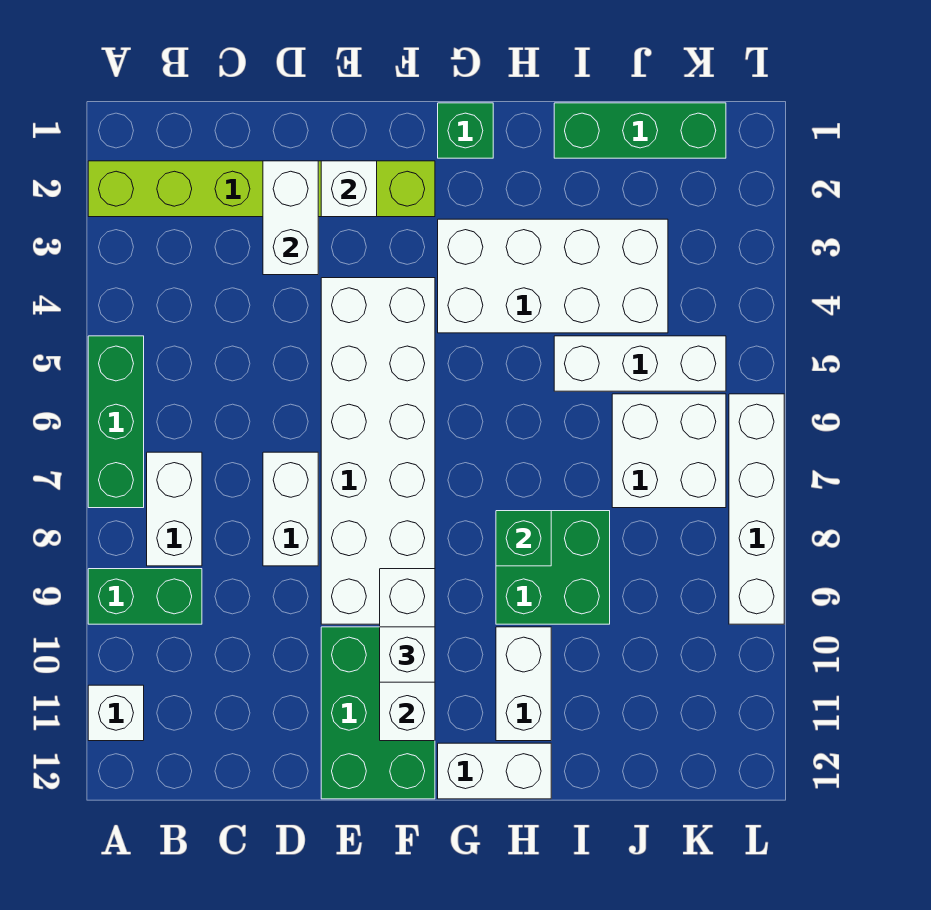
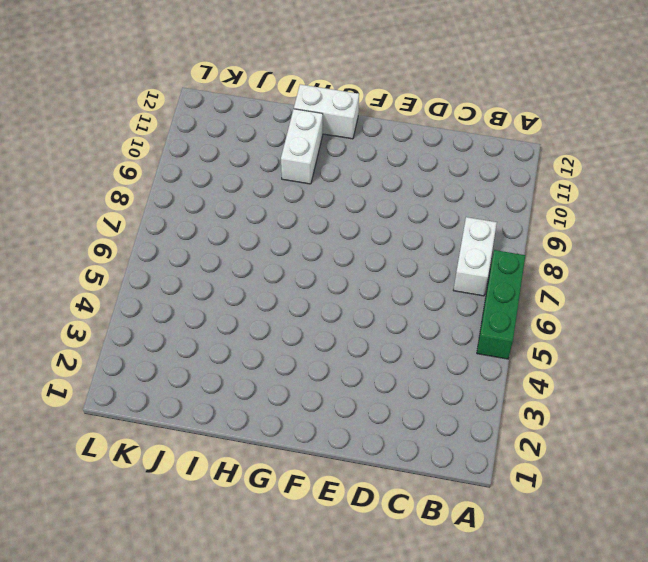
none -> lime 1x6 brick [88,161,435,217]
none -> green 1x2 brick [88,569,202,624]
none -> white 1x1 brick [88,685,144,741]

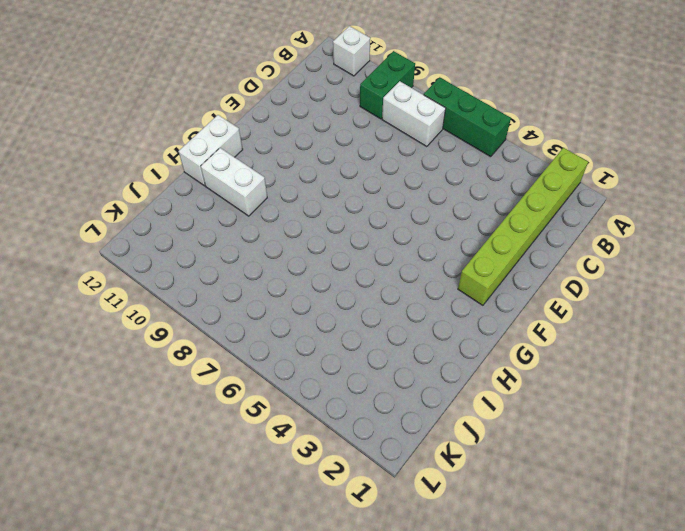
none -> white 1x2 brick [263,452,318,566]
none -> white 2x6 brick [321,278,435,624]
none -> green 2x3 brick [321,627,435,799]

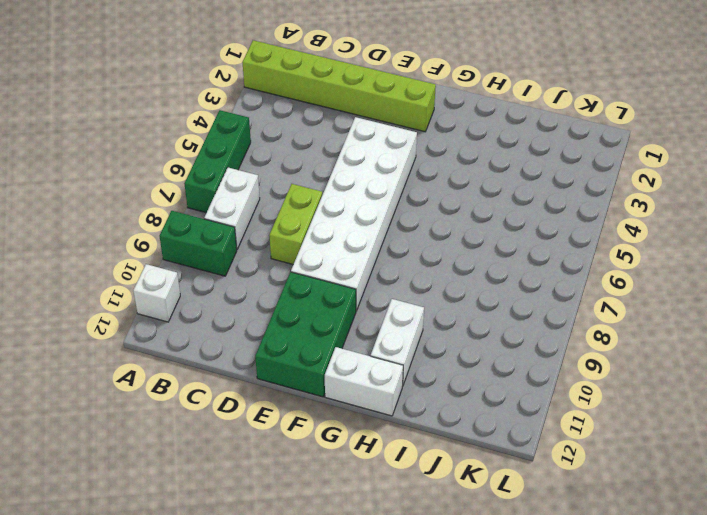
lime 1x2 brick [269,184,322,264] -> white 1x2 brick [263,452,318,566]
none -> green 1x1 brick [438,103,493,158]
none -> white 2x4 brick [438,219,668,333]
none -> green 2x2 brick [496,511,610,624]

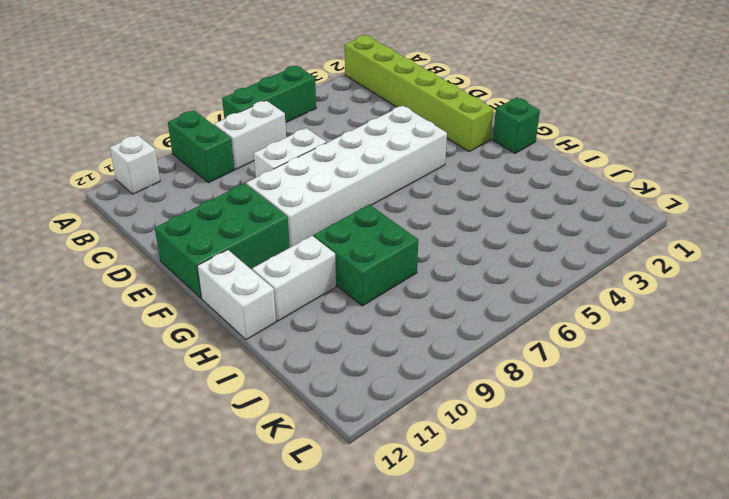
none -> white 2x4 brick [438,219,668,333]
none -> green 1x3 brick [554,103,726,158]
none -> white 1x3 brick [554,336,726,391]

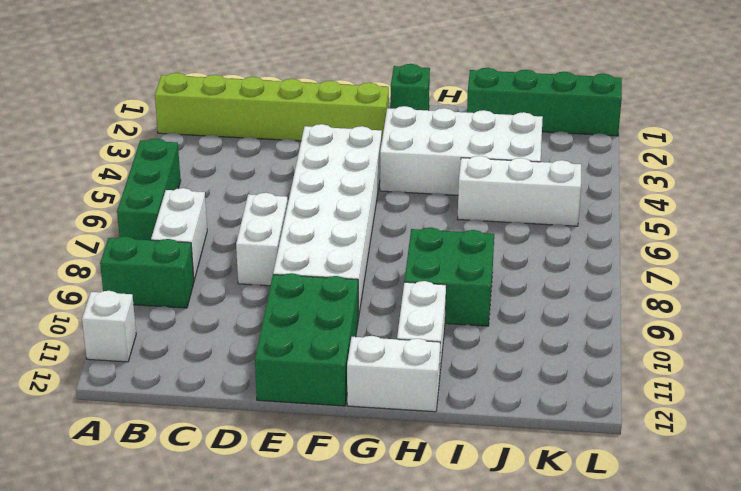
green 1x4 brick [467,68,622,136] -> green 1x3 brick [554,103,726,158]
none -> white 2x2 brick [612,394,726,508]
none -> white 1x4 brick [729,394,784,624]
none -> white 1x2 brick [263,161,318,275]

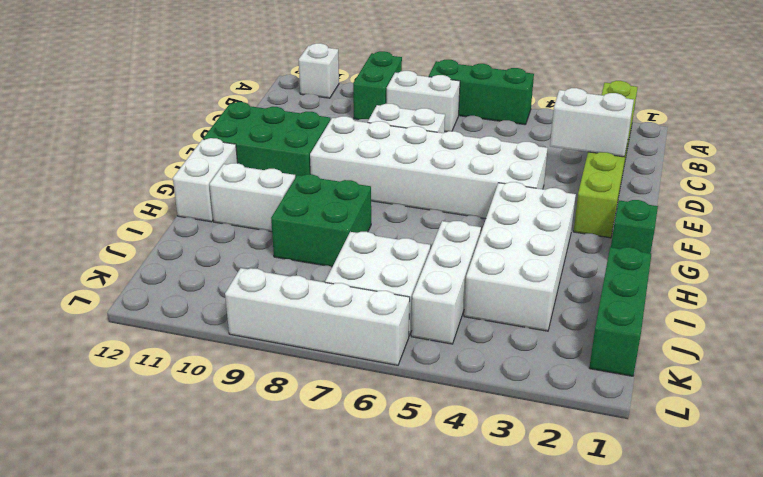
none -> white 1x1 brick [321,161,377,217]
none -> white 1x3 brick [380,569,435,741]
none -> green 1x1 brick [496,511,551,566]

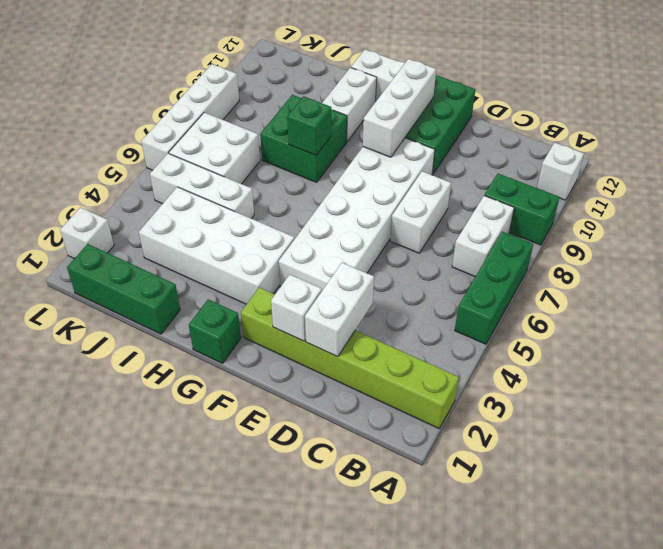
white 1x1 brick [60,208,114,259] -> white 1x1 brick moved to [380,627,435,682]

